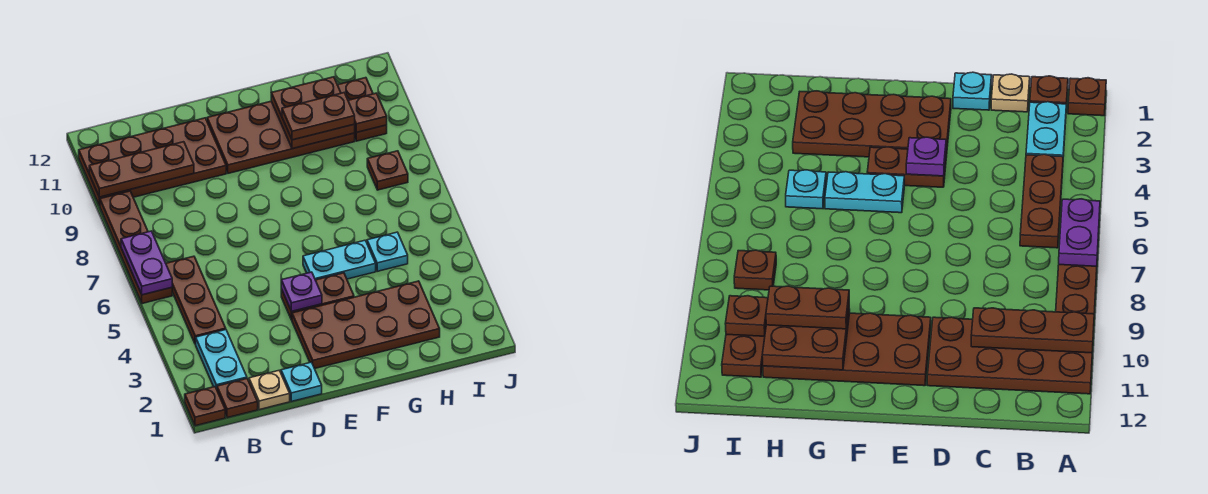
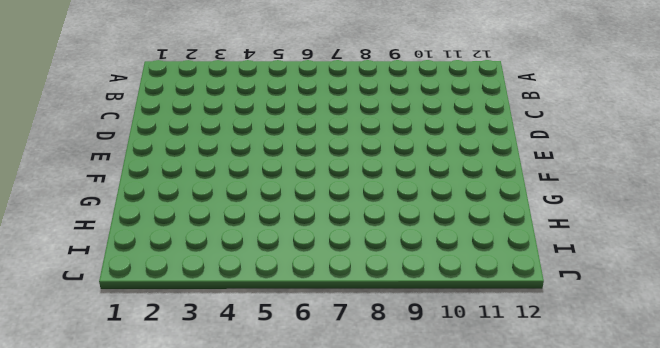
none -> brown 1x1 plate [185,387,225,426]
none -> brown 1x4 plate [100,191,172,304]
none -> brown 2x4 plate [79,118,226,206]

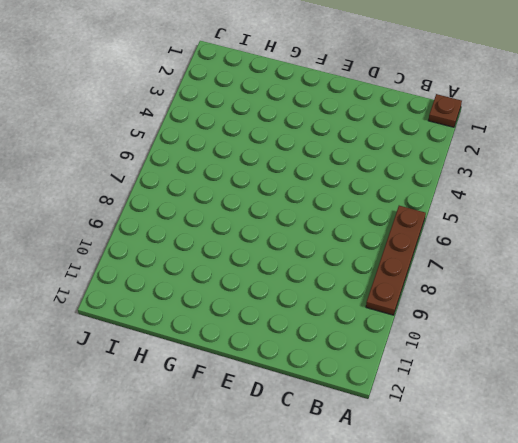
none -> brown 2x4 plate [79,118,226,206]
none -> brown 1x1 plate [217,379,258,418]
none -> cyan 1x2 plate [196,330,247,389]

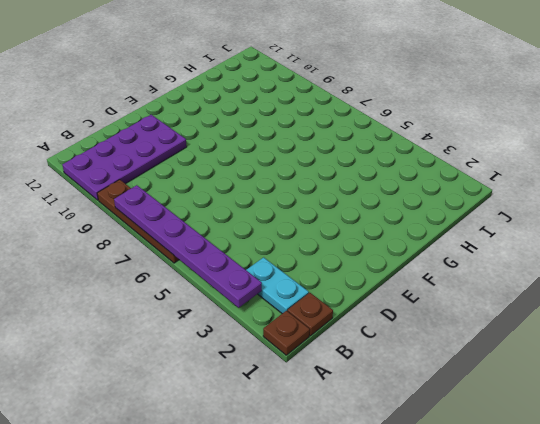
purple 1x6 plate [114,185,262,308] -> purple 1x2 plate [121,231,172,295]
purple 2x4 plate [62,115,187,200] -> brown 2x4 plate [79,118,226,206]
none -> brown 1x3 plate [166,256,226,344]
none -> tan 1x1 plate [249,371,290,410]
none -> cyan 1x1 plate [281,362,322,401]

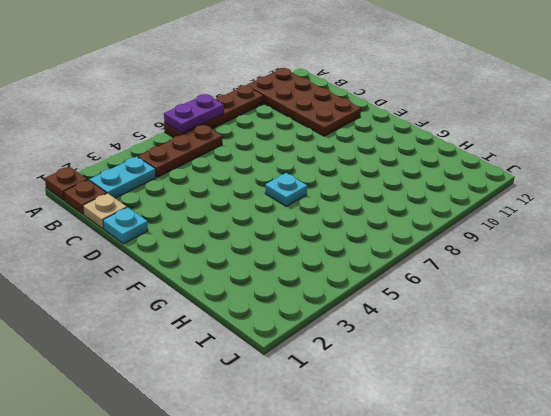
cyan 1x1 plate [265,173,307,206] -> cyan 1x1 plate moved to [367,232,408,271]
none -> brown 2x4 plate [292,281,440,369]
none -> brown 1x2 plate [281,273,354,320]
none -> brown 2x4 plate [207,101,355,173]

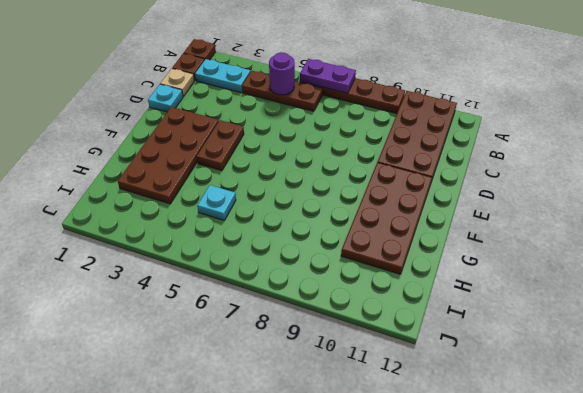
purple 1x1 round brick [269,52,295,95] -> none
none -> cyan 1x2 plate [303,240,376,280]
none -> brown 1x1 plate [367,151,408,190]
none -> brown 1x2 plate [338,78,387,141]

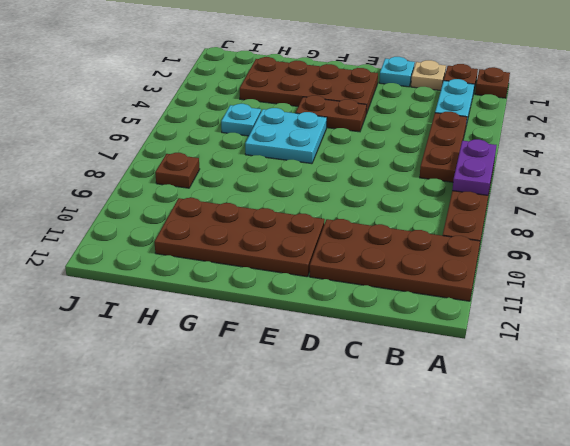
cyan 2x2 plate [245,108,327,164] -> cyan 1x2 plate [303,240,376,280]
none -> brown 1x2 plate [338,78,387,141]
none -> brown 1x3 plate [89,142,194,197]
none -> purple 1x1 plate [281,272,322,311]

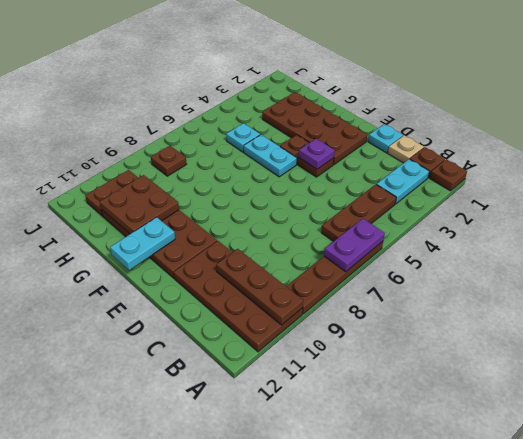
cyan 1x2 plate [110,217,175,270] -> none
none -> brown 1x1 plate [348,93,387,132]
none -> brown 1x2 plate [282,93,355,140]

